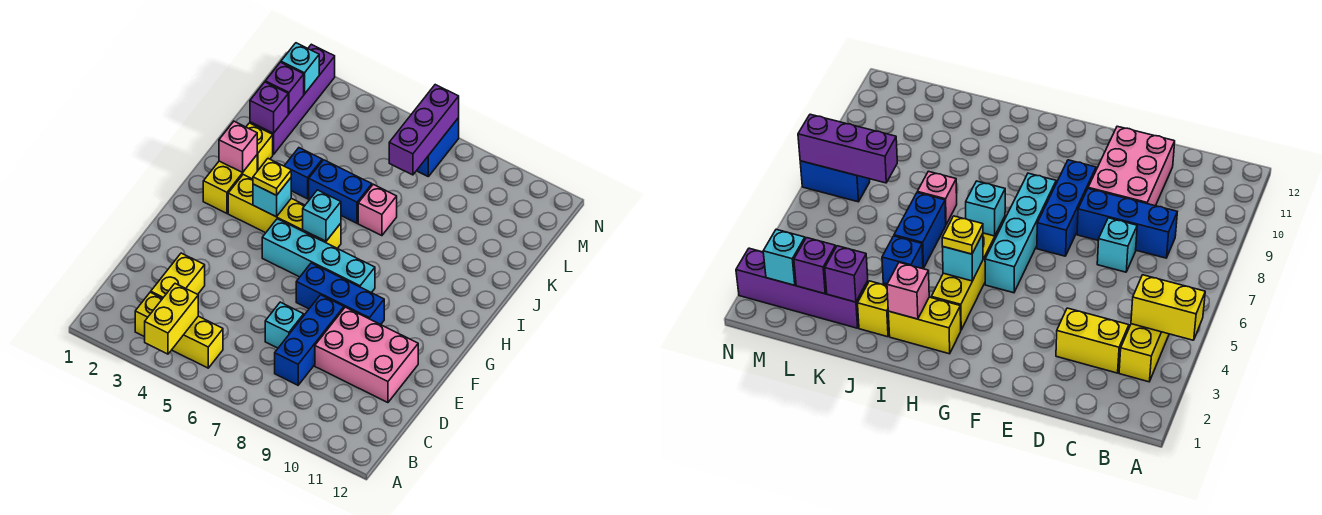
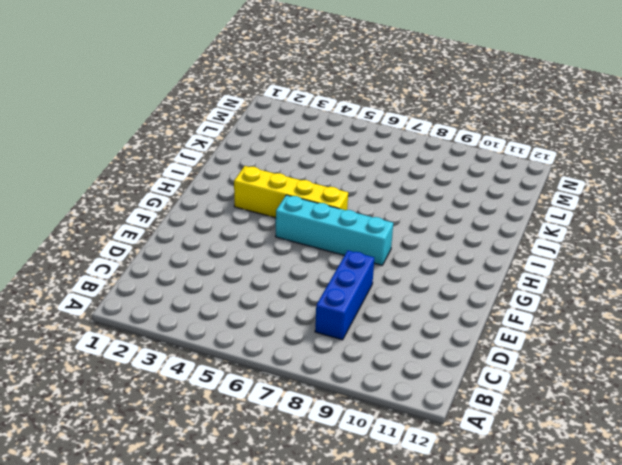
none -> yellow 1x3 brick [135,292,223,368]
none -> yellow 1x2 brick [151,253,205,298]
none -> cyan 1x1 brick [265,302,304,348]

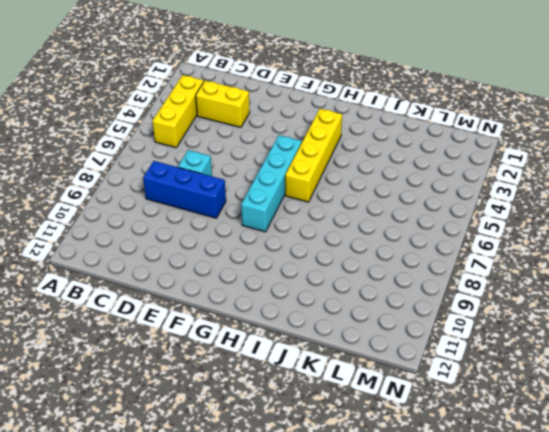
none -> pink 2x3 brick [315,307,418,403]
none -> blue 1x3 brick [296,263,384,325]
none -> yellow 1x2 brick [203,155,257,213]

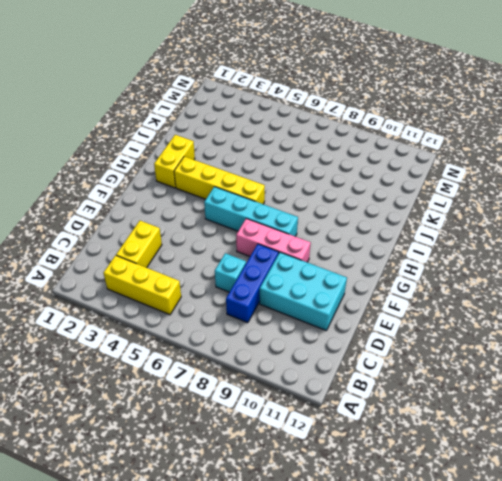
cyan 2x3 brick [259,252,347,331] -> pink 2x3 brick [315,307,418,403]
pink 1x3 brick [236,218,311,262] -> blue 1x3 brick [296,263,384,325]
none -> yellow 1x1 brick [246,123,273,171]
none -> blue 1x1 brick [285,148,322,199]
none -> blue 1x2 brick [309,160,372,223]

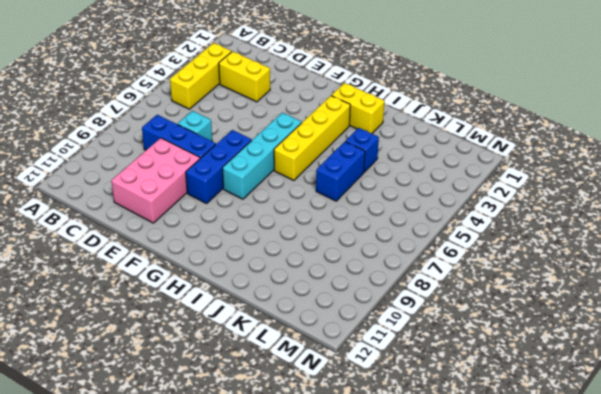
none -> yellow 1x1 brick [246,123,273,171]
none -> pink 1x1 brick [358,184,397,236]
none -> purple 1x4 brick [250,44,335,155]

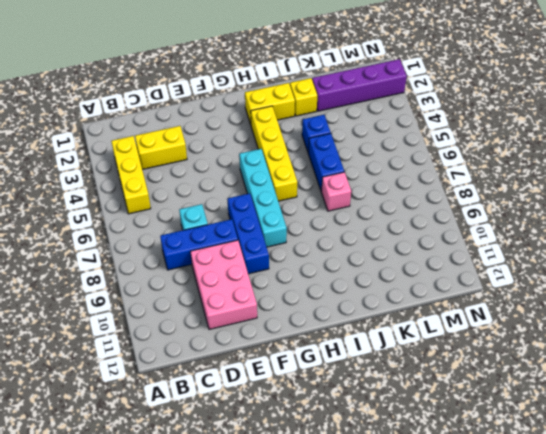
none -> blue 1x2 brick [417,118,459,176]
none -> yellow 1x2 brick [145,284,198,354]
none -> cyan 1x1 brick [253,178,291,217]

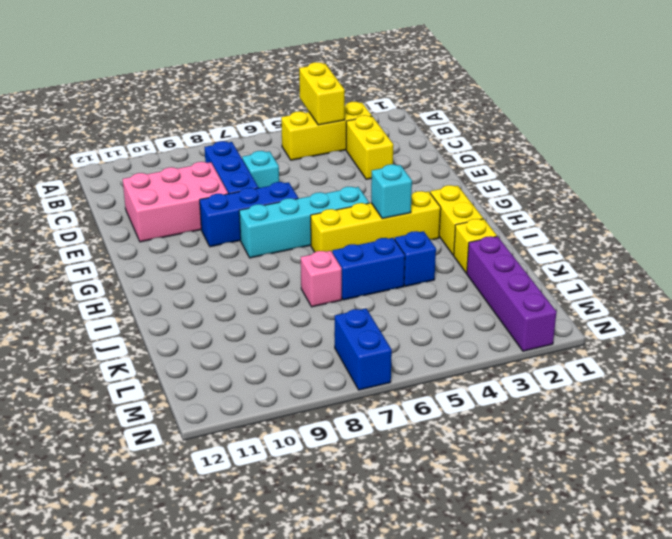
none -> cyan 1x1 brick [303,190,341,241]
none -> pink 1x1 brick [219,121,257,172]
none -> purple 1x1 brick [250,82,288,133]

